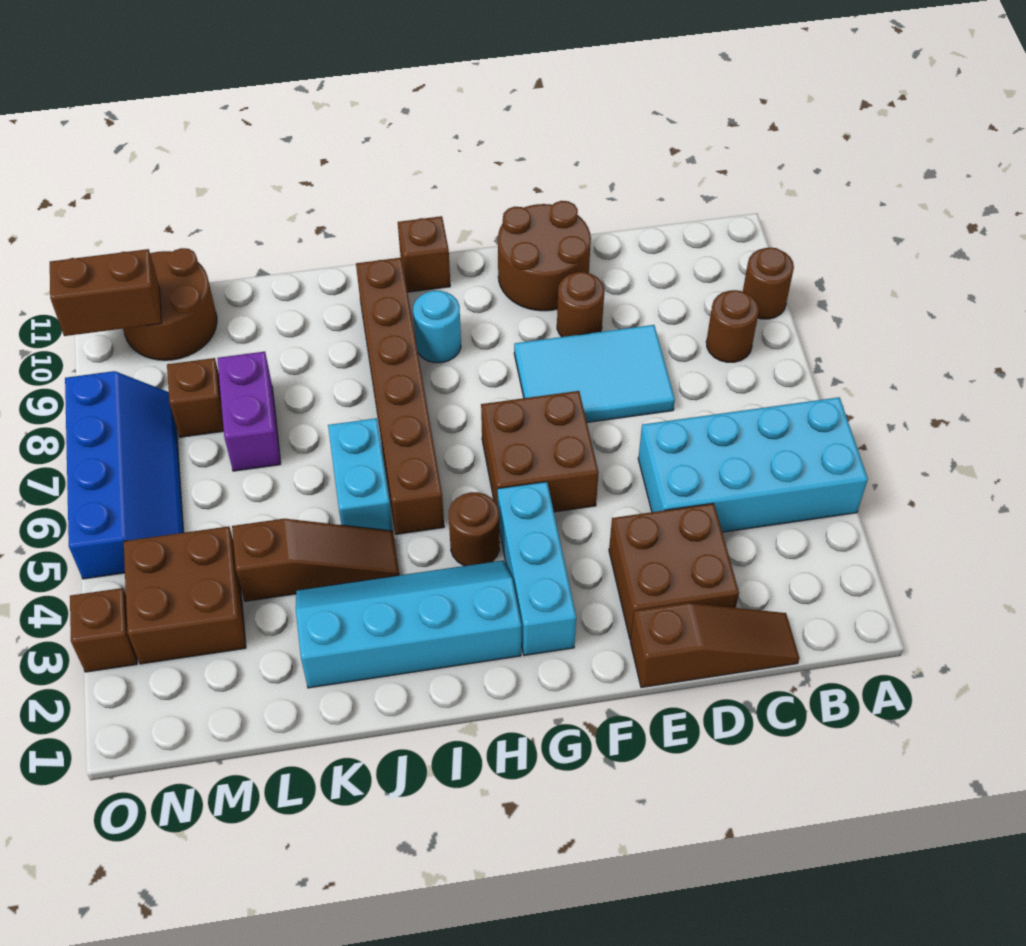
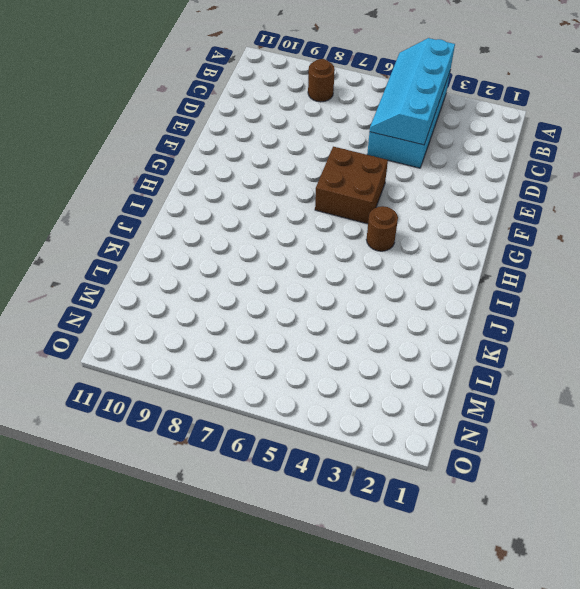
cyan 2x4 slope [370,38,455,145] -> cyan 2x4 slope moved to [296,560,521,688]
none -> brown 1x1 round brick [743,248,794,319]
none -> brown 1x3 slope [630,603,799,687]
none -> brown 2x2 brick [609,503,739,640]

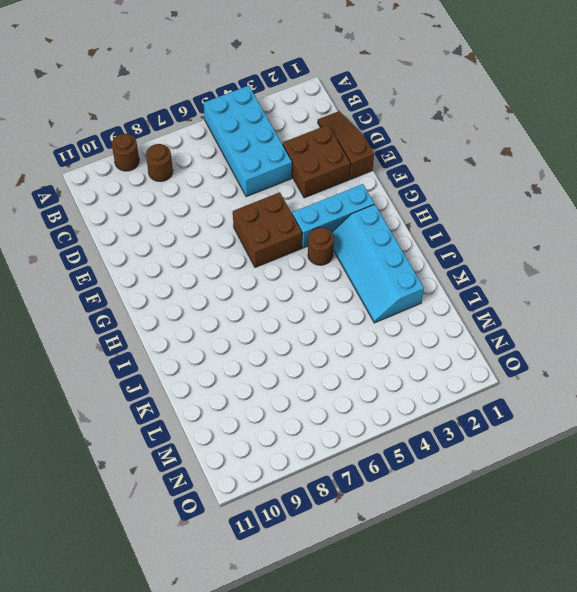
none -> cyan 2x3 tile [514,325,675,422]
none -> brown 1x1 round brick [557,272,604,337]
none -> brown 2x2 round brick [498,201,591,311]

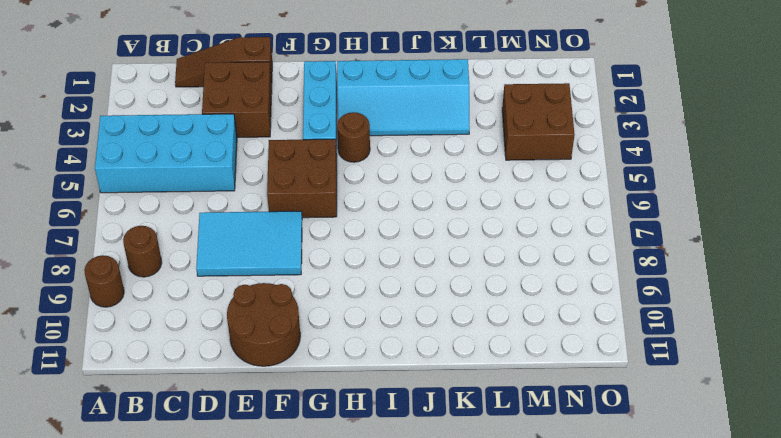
none -> brown 1x1 round brick [557,272,604,337]
none -> cyan 1x1 round brick [413,291,461,363]
none -> brown 1x1 brick [398,216,450,292]

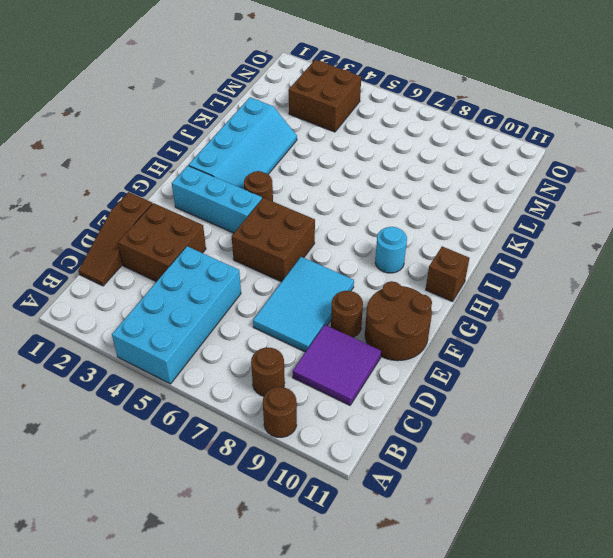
purple 2x2 tile [293,325,381,405] -> none
none -> brown 1x6 brick [356,258,444,534]
none -> brown 1x3 slope [232,519,399,601]
none -> cyan 1x2 brick [328,418,393,531]

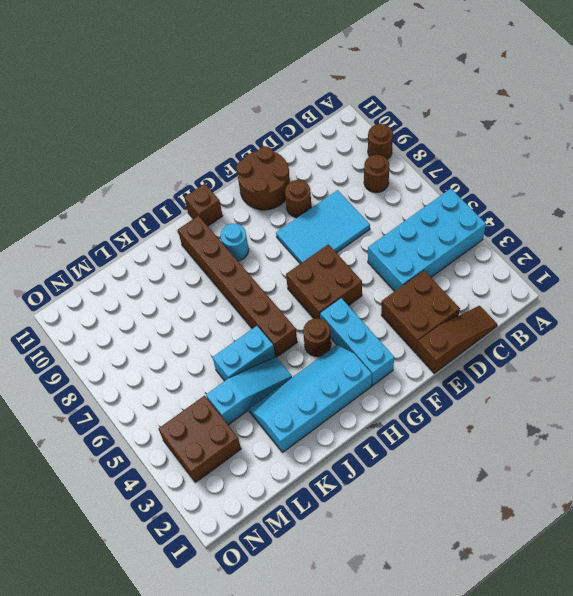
cyan 1x3 slope [206,357,292,425] -> brown 1x3 slope [232,519,399,601]
cyan 1x2 brick [213,326,275,381] -> cyan 1x2 brick turned to [328,418,393,531]
none -> purple 1x2 brick [217,352,281,471]
none -> brown 1x1 brick [167,358,224,437]
none -> brown 2x2 round brick [123,248,217,360]

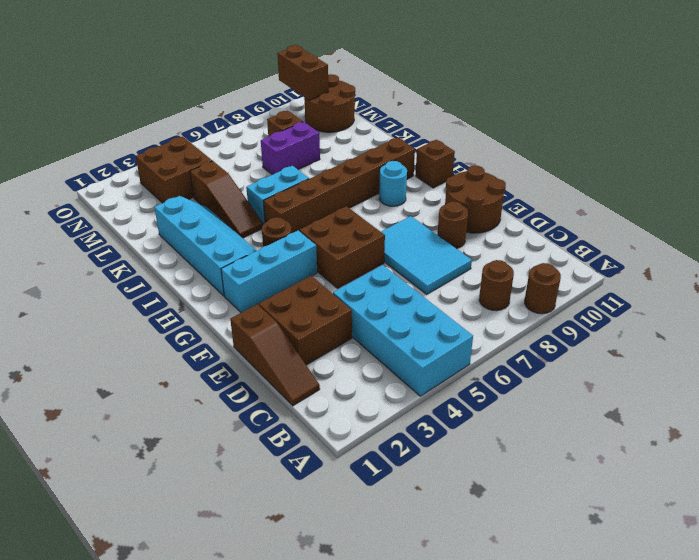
none -> blue 2x4 slope [65,371,184,579]
none -> brown 1x1 brick [70,588,137,672]

